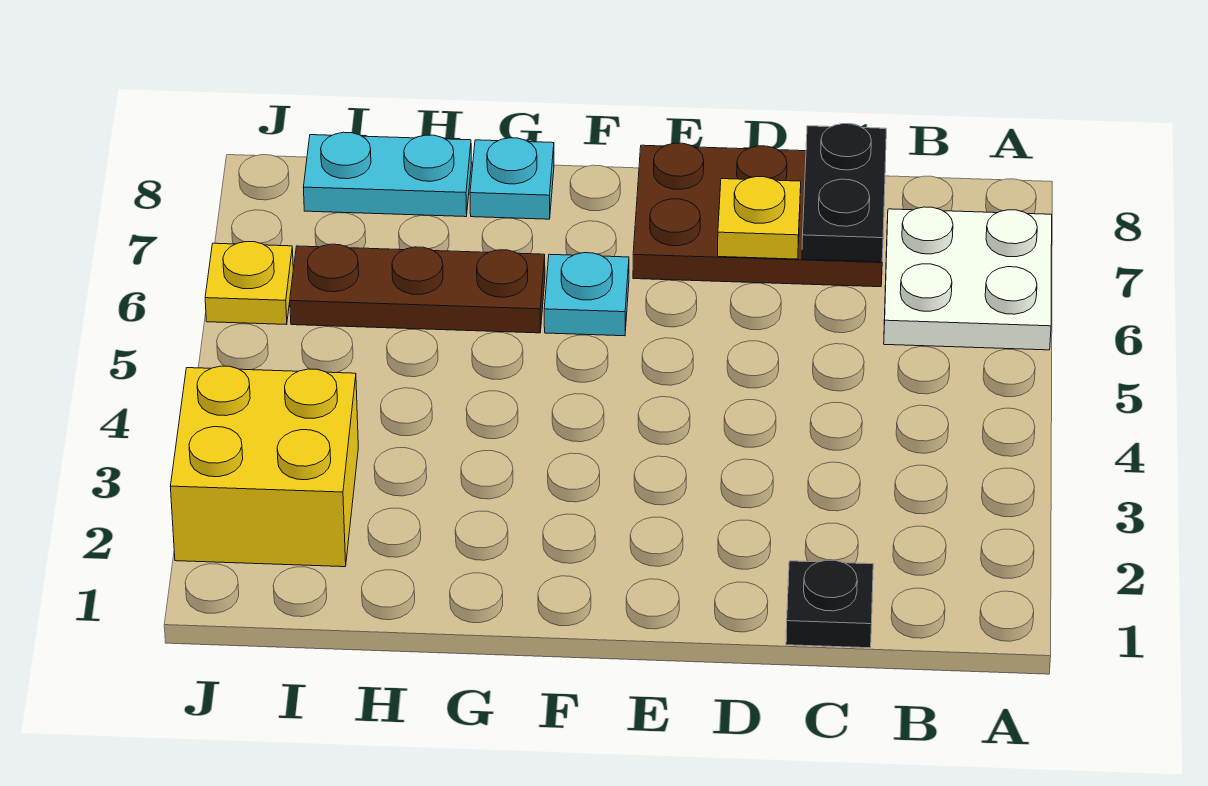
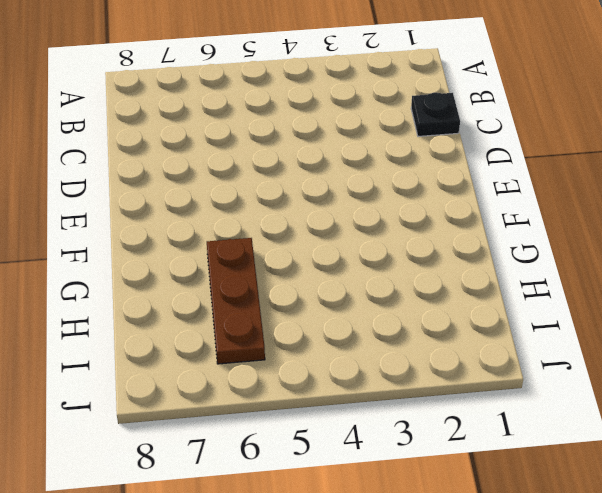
none -> white 2x2 plate [884,207,1052,350]
none -> brown 2x3 plate [633,143,882,287]

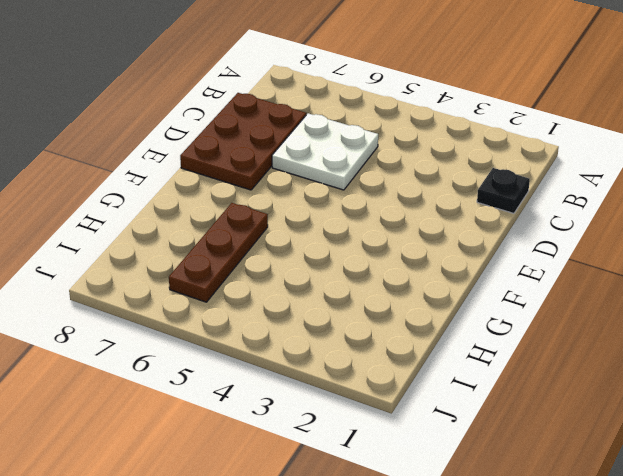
white 2x2 plate [272,113,378,190] -> white 2x2 plate moved to [884,207,1052,350]
none -> cyan 1x1 plate [544,253,629,336]
none -> cyan 1x1 plate [470,138,554,219]

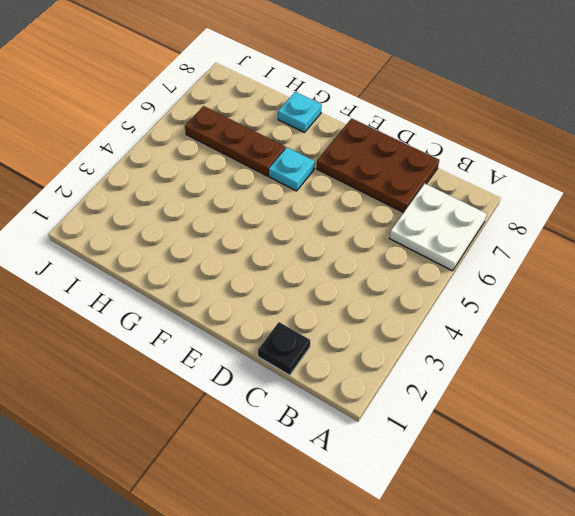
none -> cyan 1x2 plate [303,132,472,217]
none -> yellow 2x2 brick [170,366,358,567]

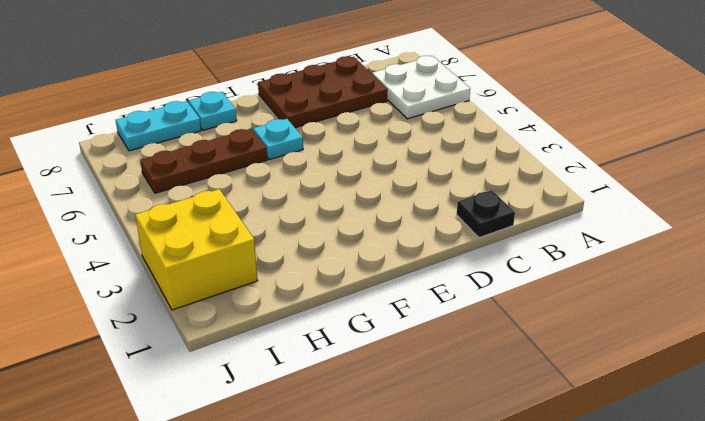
none -> yellow 1x1 plate [205,242,293,325]
none -> black 1x2 plate [802,124,886,262]

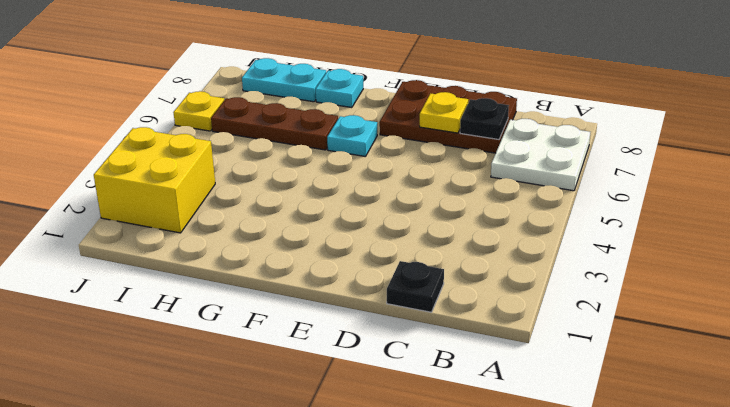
black 1x1 plate [460,98,509,139] -> black 1x2 plate [802,124,886,262]

